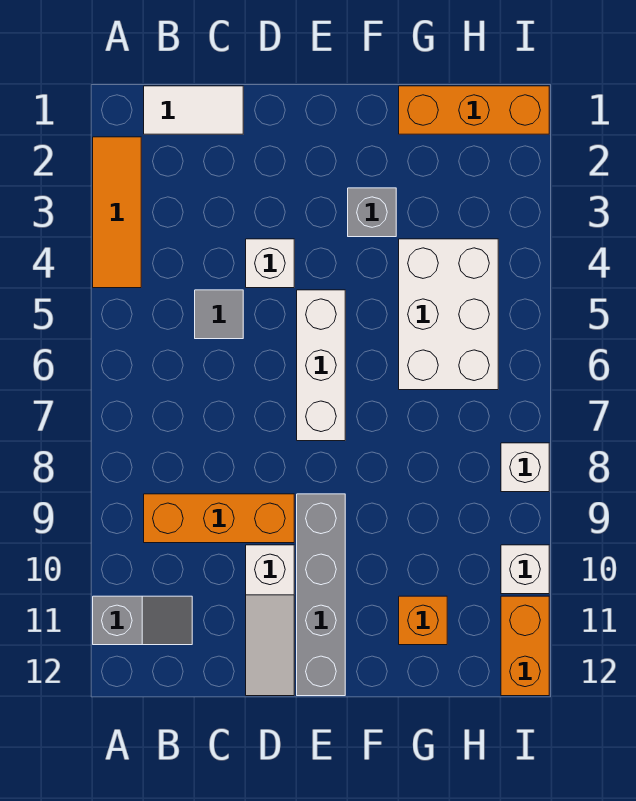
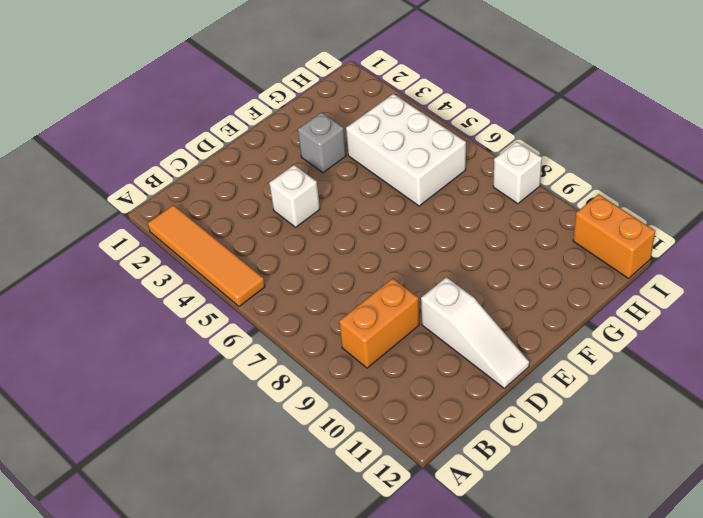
orange 1x4 tile [148,205,265,306] -> orange 1x3 tile [93,137,141,288]
orange 1x2 brick [339,278,419,368] -> orange 1x3 brick [144,494,294,543]
none -> grey 1x2 slope [93,596,192,645]
none -> white 1x2 tile [144,86,243,134]
none -> grey 1x1 tile [195,290,243,339]

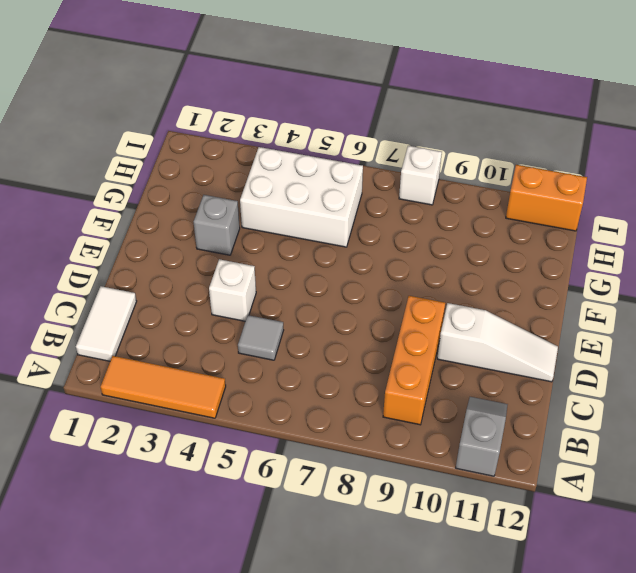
none -> white 1x3 brick [297,290,345,441]
none -> grey 1x4 brick [297,494,345,696]
none -> orange 1x3 brick [399,86,549,134]

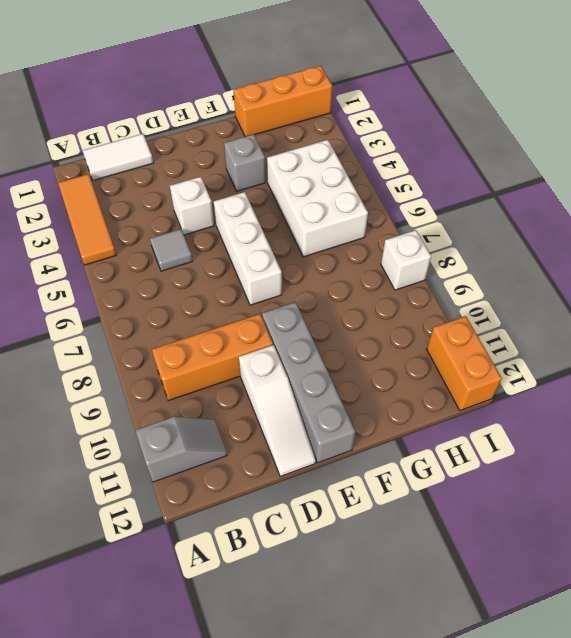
none -> orange 1x1 brick [399,596,447,645]
none -> white 1x1 brick [501,545,549,594]

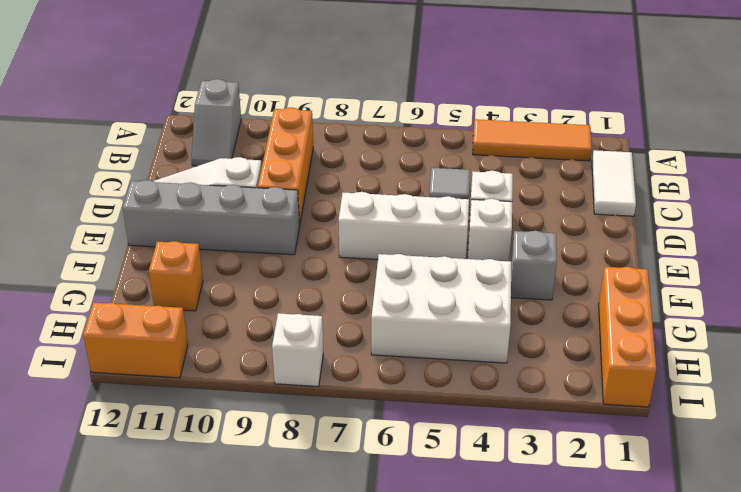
white 1x1 brick [468,199,512,261] -> white 1x1 brick moved to [501,545,549,594]

